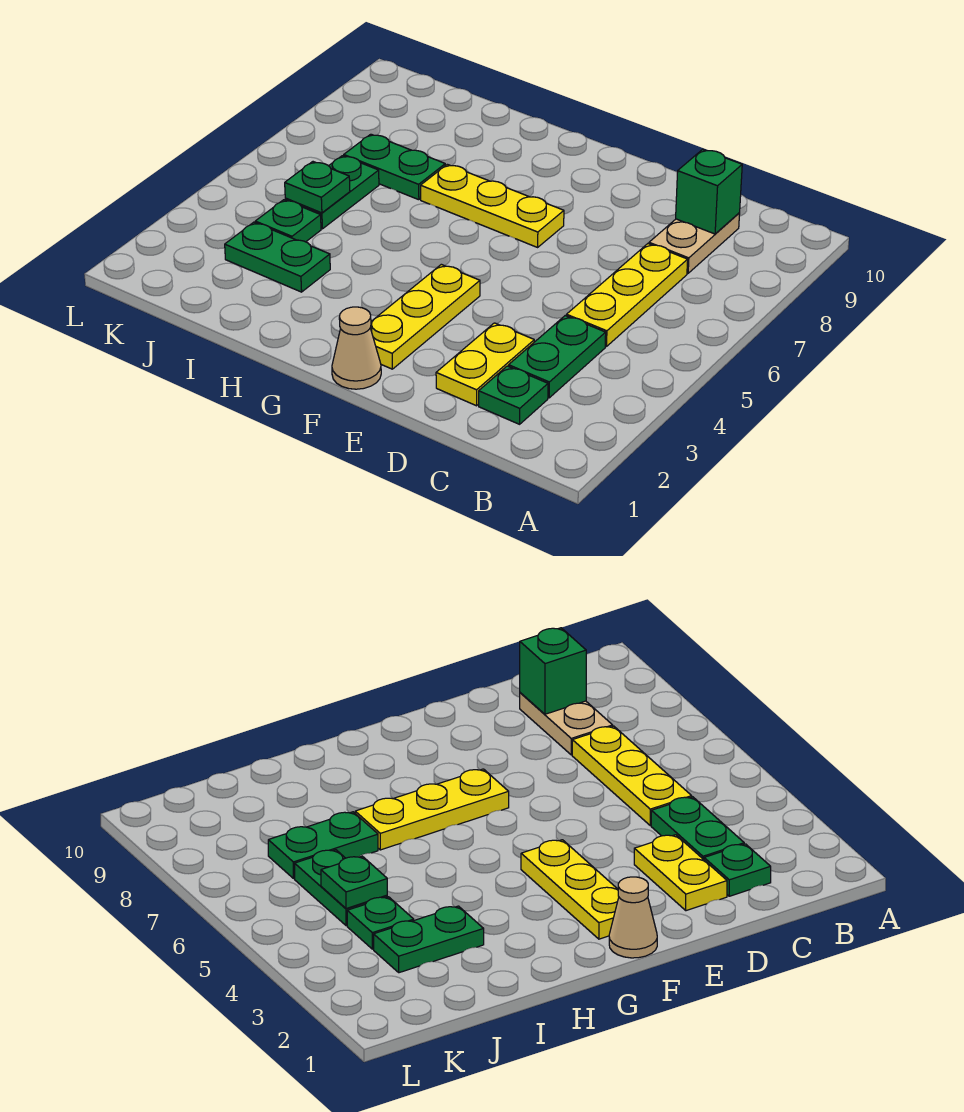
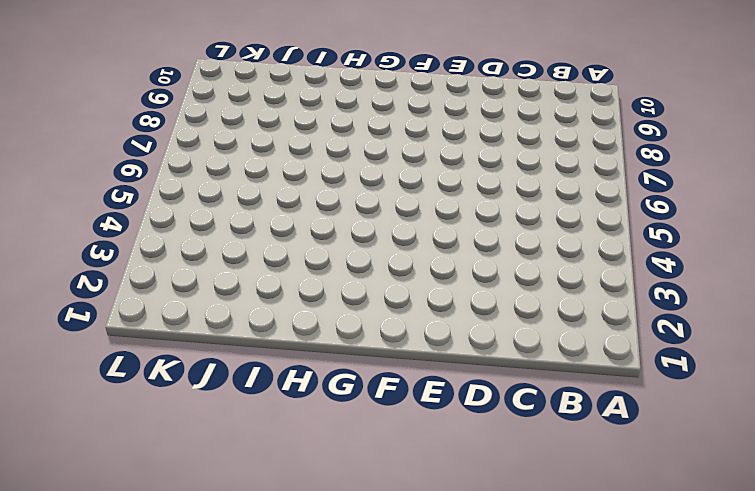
none -> green 1x1 plate [479,366,548,424]
none -> green 1x2 plate [509,316,606,398]
none -> yellow 1x3 plate [566,244,688,347]

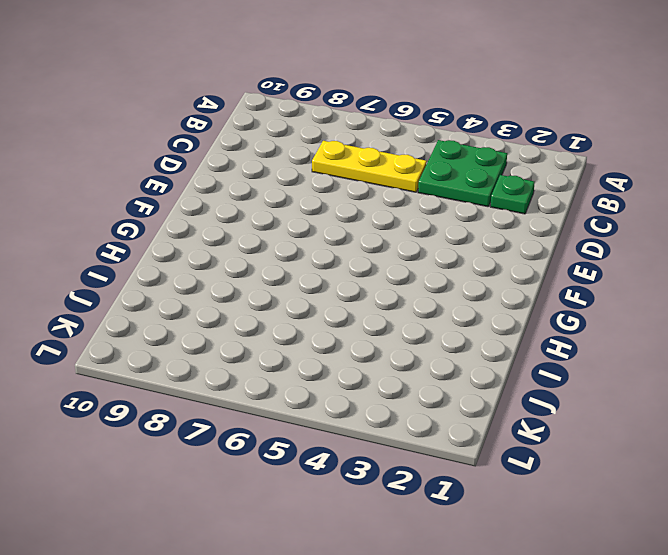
green 2x2 plate [418,140,507,207] -> green 1x2 plate [509,316,606,398]
none -> tan 1x2 plate [649,213,740,273]
none -> yellow 1x2 plate [436,323,534,406]
none -> tan 1x1 cone [332,307,381,389]

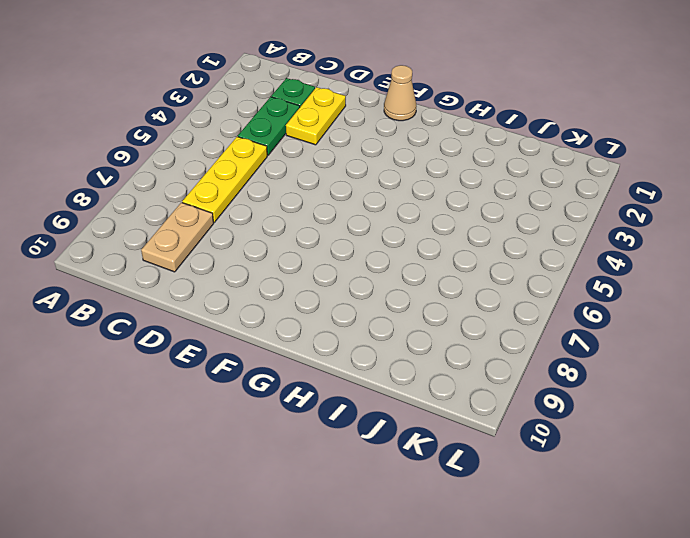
none -> yellow 1x3 plate [370,264,480,369]
none -> yellow 1x3 plate [421,164,564,247]
none -> green 1x2 plate [225,222,330,292]

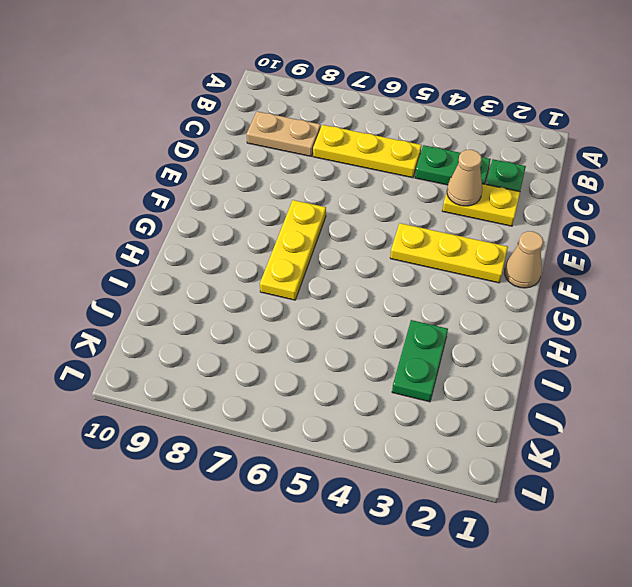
tan 1x1 cone [447,150,482,206] -> none
none -> green 1x2 plate [344,134,445,200]
none -> green 1x1 plate [255,200,321,242]
none -> green 1x2 plate [285,156,379,229]

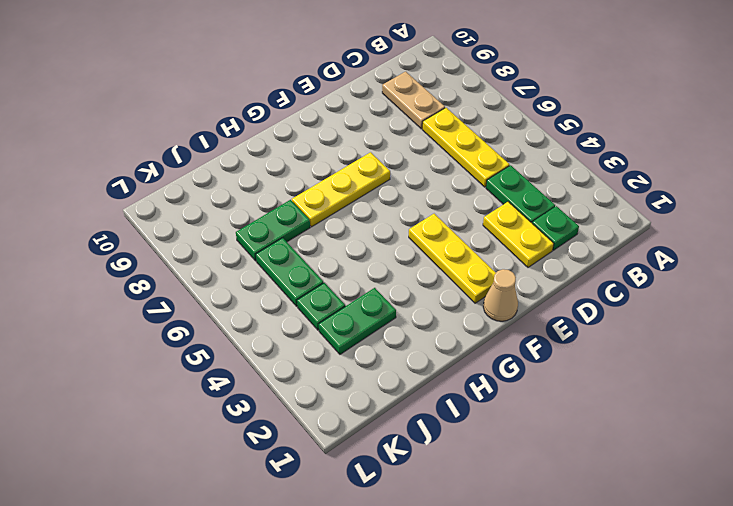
none -> green 1x1 brick [676,149,742,234]
none -> green 1x1 plate [285,162,350,213]

